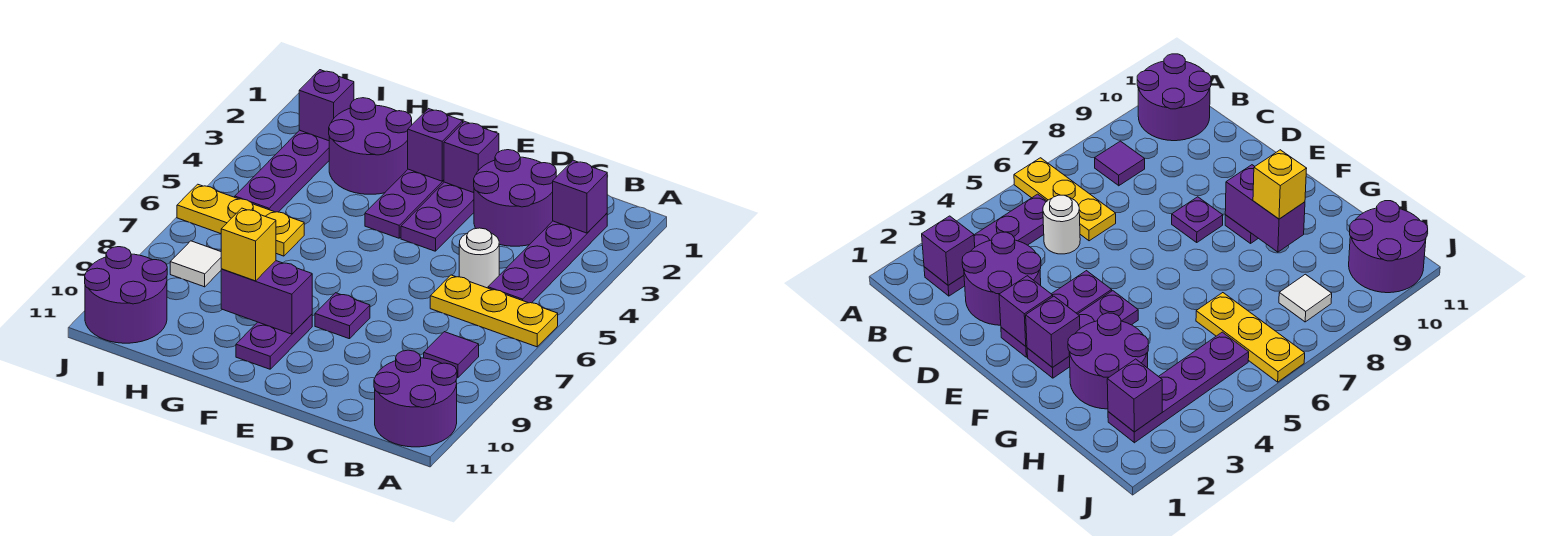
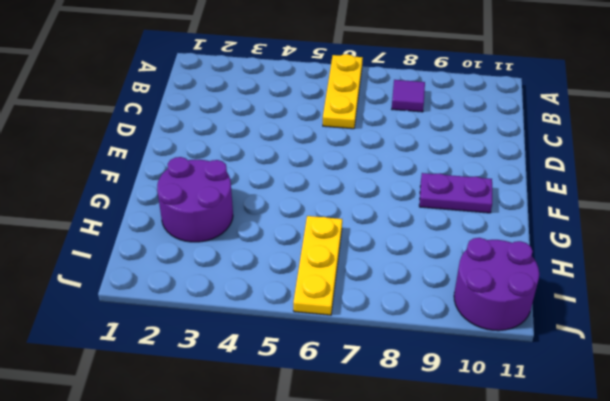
none -> purple 2x2 round brick [374,350,457,447]
none -> purple 1x4 plate [488,213,607,303]
none -> purple 2x2 round brick [474,150,556,246]

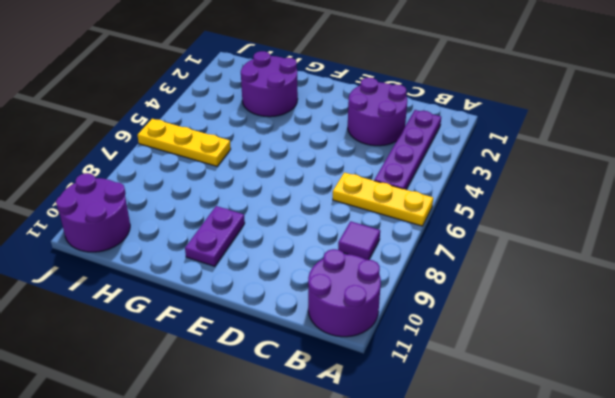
none -> white 1x1 round brick [459,228,499,288]
none -> purple 1x3 plate [401,182,474,251]
none -> purple 1x1 plate [315,293,370,339]

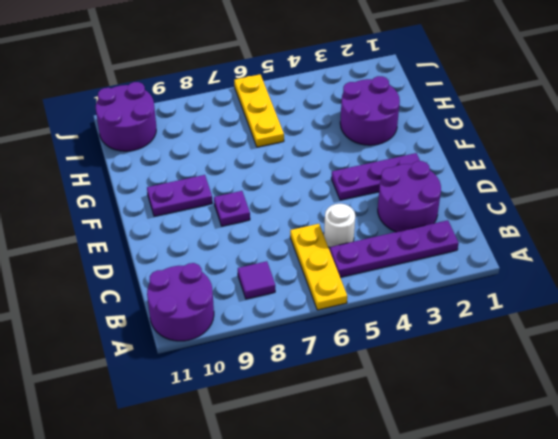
none -> purple 1x3 plate [365,169,444,238]
none -> purple 1x4 plate [235,130,329,212]
none -> white 1x1 tile [170,241,221,287]

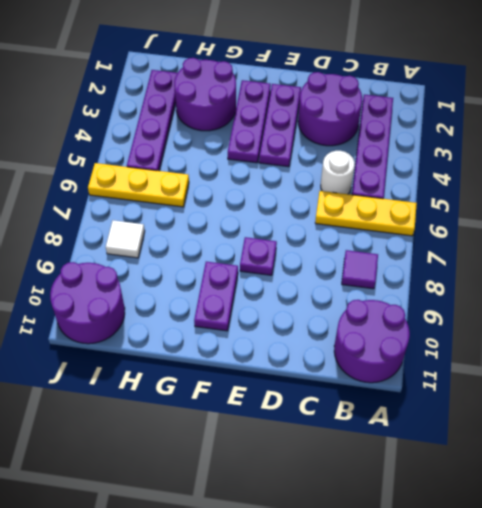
none -> purple 1x1 brick [553,160,607,233]
none -> purple 1x1 brick [444,121,499,193]
none -> purple 1x1 brick [408,109,463,181]

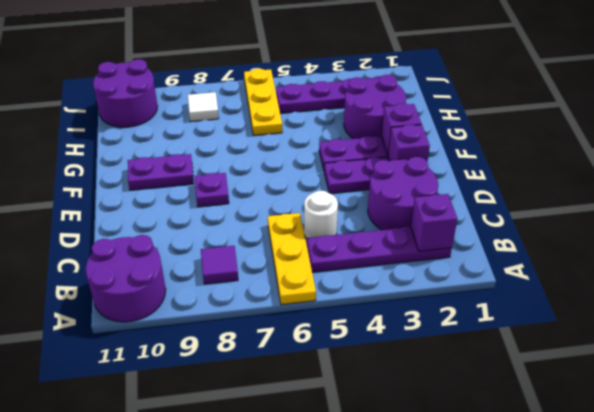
none -> purple 1x2 brick [221,261,312,334]
none -> purple 1x1 brick [299,70,354,141]
none -> yellow 1x1 brick [221,208,276,281]

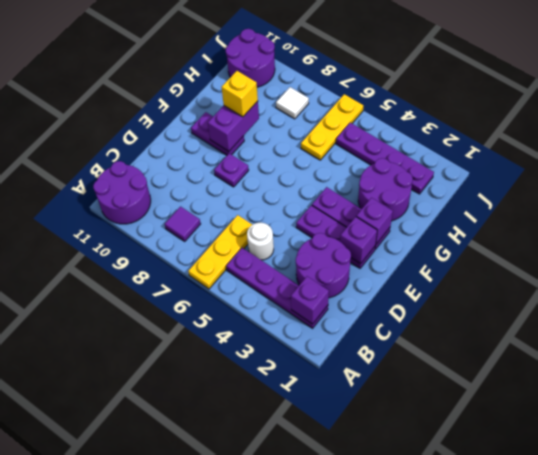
none -> purple 1x1 brick [299,70,354,141]

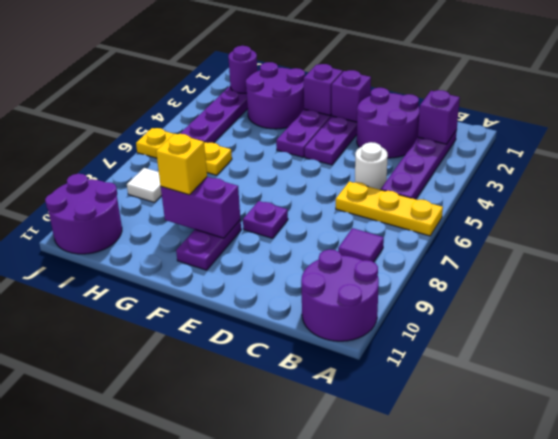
purple 1x1 round brick [228,46,257,93] -> purple 1x1 brick [299,70,354,141]

